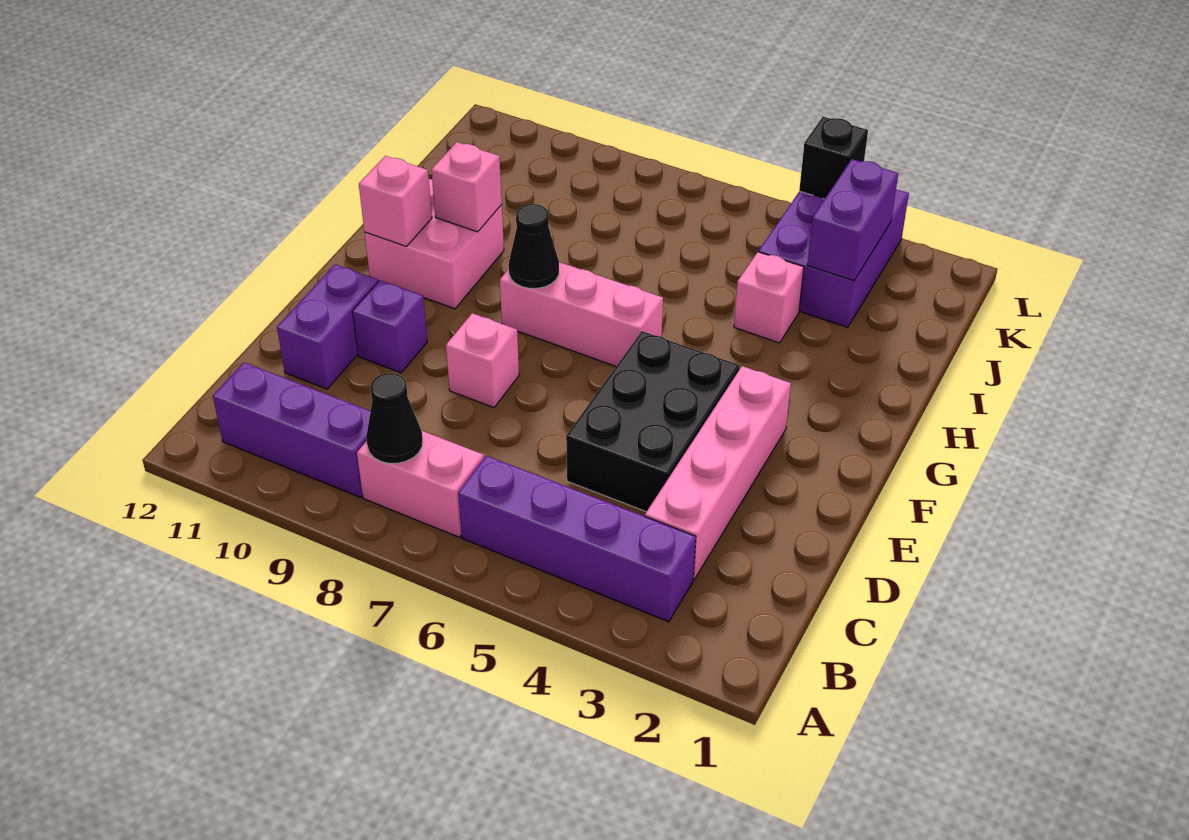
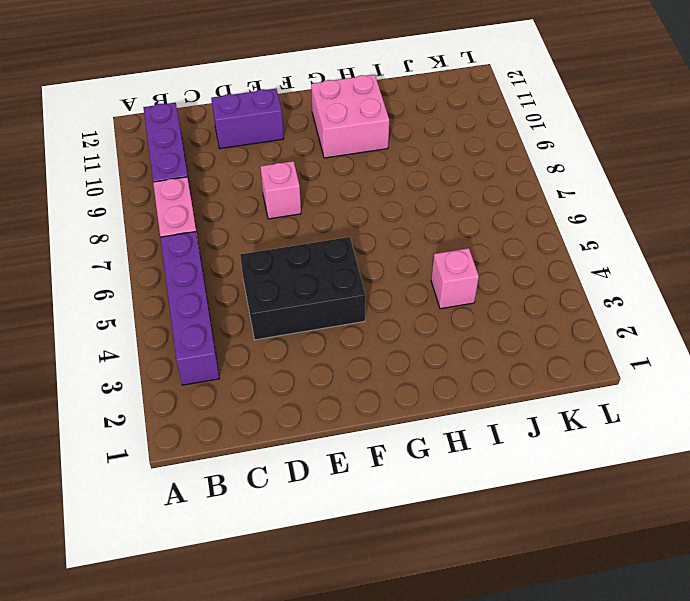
none -> pink 1x4 brick [645,366,791,580]
none -> purple 1x1 brick [353,280,427,373]
none -> pink 1x3 brick [500,262,663,366]

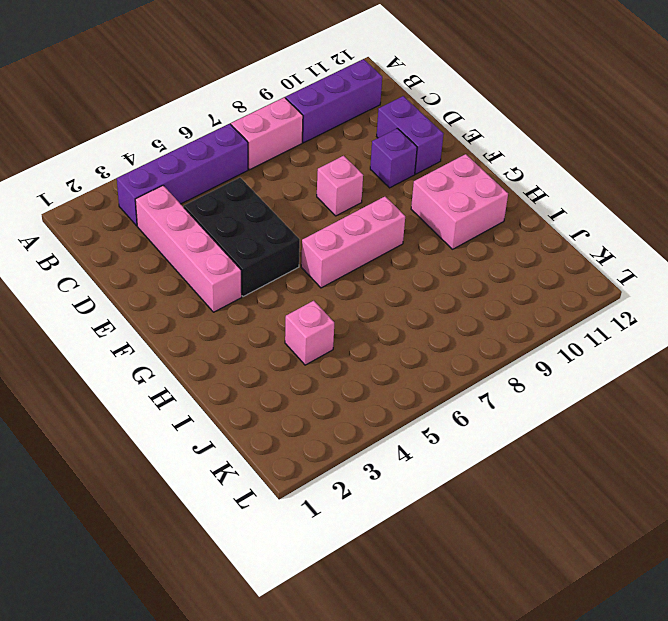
none -> purple 2x3 brick [759,189,909,327]
none -> black 1x1 cone [366,373,423,463]
none -> black 1x1 cone [509,204,559,288]

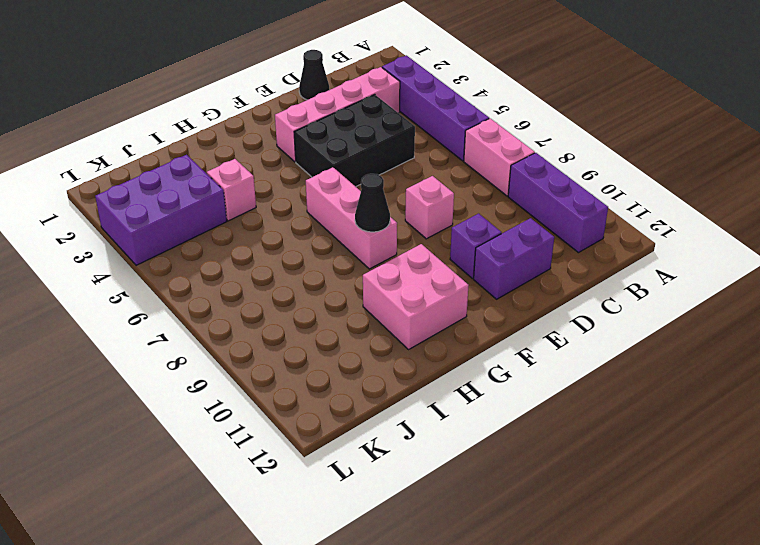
black 1x1 cone [299,50,330,100] -> black 1x1 cone moved to [366,373,423,463]
none -> pink 1x1 brick [359,156,432,246]
none -> pink 1x1 brick [431,142,502,232]
none -> purple 1x2 brick [807,159,898,281]

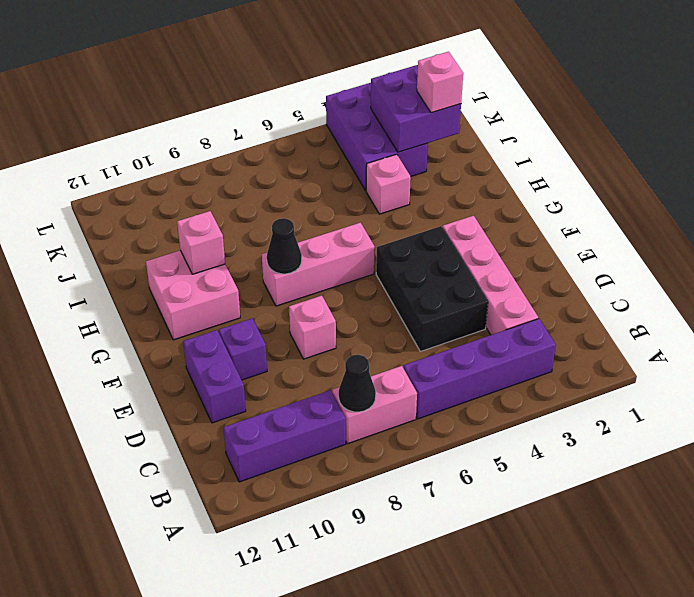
purple 2x2 brick [371,65,461,152] -> purple 1x2 brick [807,159,898,281]
pink 1x1 brick [417,52,463,113] -> pink 1x1 brick moved to [359,156,432,246]
none -> black 1x1 brick [799,117,868,199]

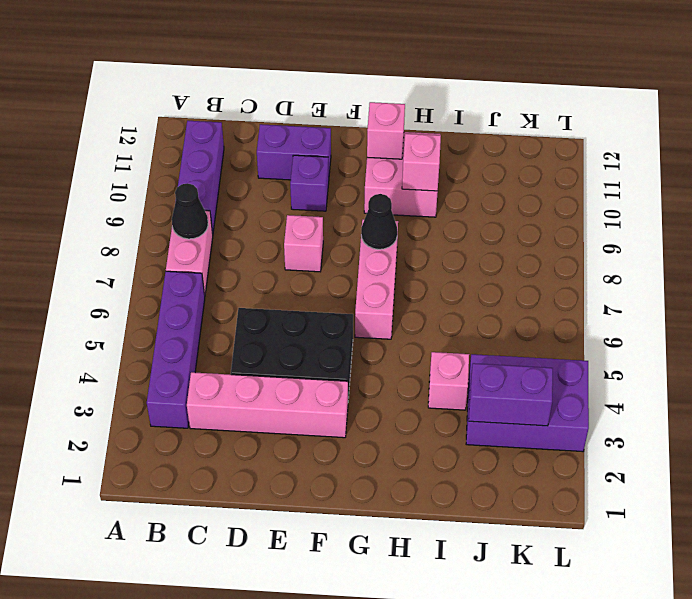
none -> black 1x1 brick [799,117,868,199]

